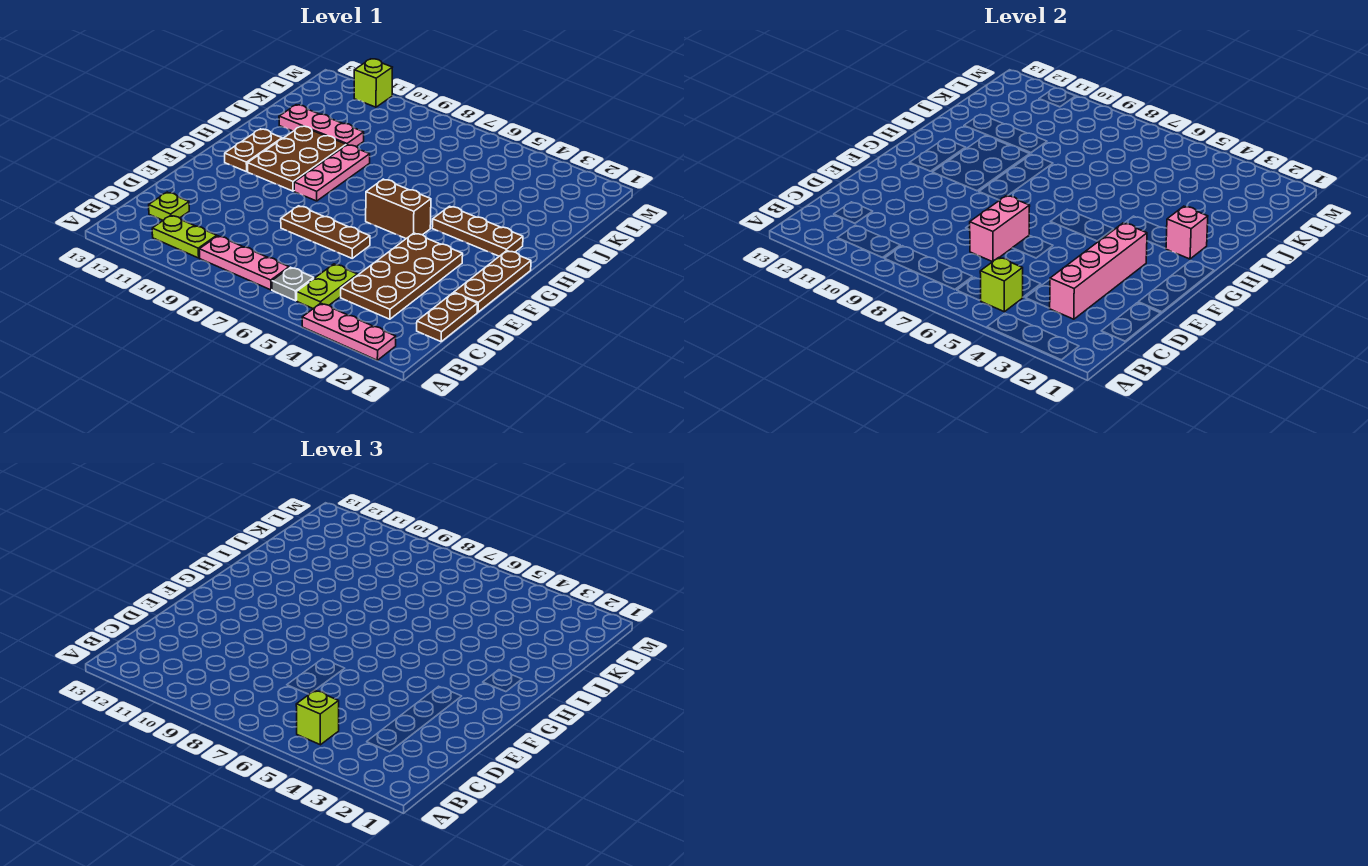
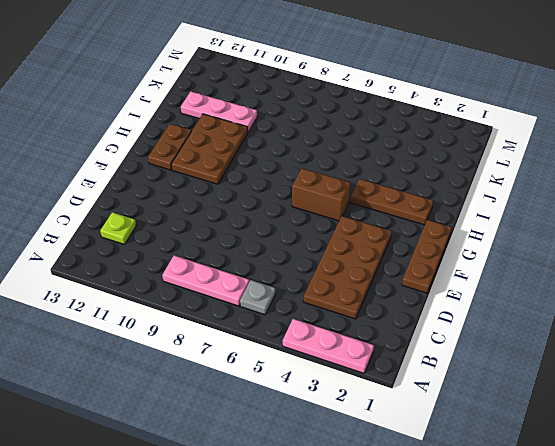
none -> lime 1x2 plate [297,264,358,309]
none -> lime 1x2 plate [152,216,217,258]
none -> brown 1x2 plate [417,293,478,342]

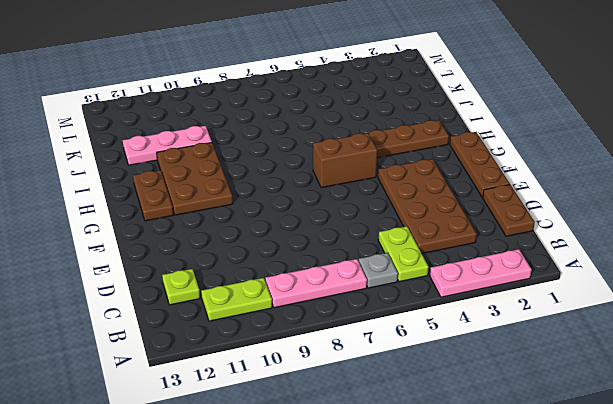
none -> brown 1x3 plate [281,206,370,258]
none -> pink 1x3 plate [294,145,370,201]
none -> lime 1x1 brick [354,59,392,107]

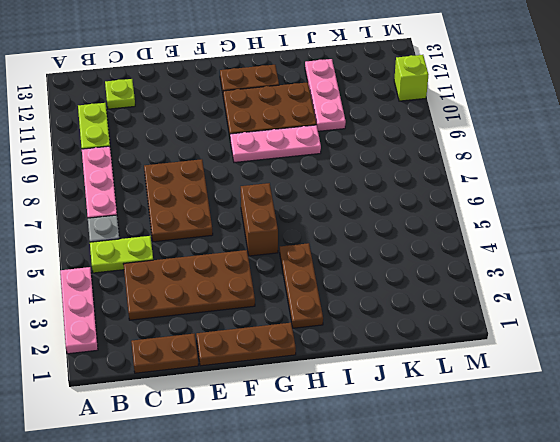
brown 2x3 plate [144,159,213,242] -> brown 1x3 plate [281,206,370,258]
none -> lime 1x1 brick [980,257,1023,312]
none -> pink 1x4 brick [1050,223,1147,319]
none -> pink 1x2 brick [970,196,1030,262]

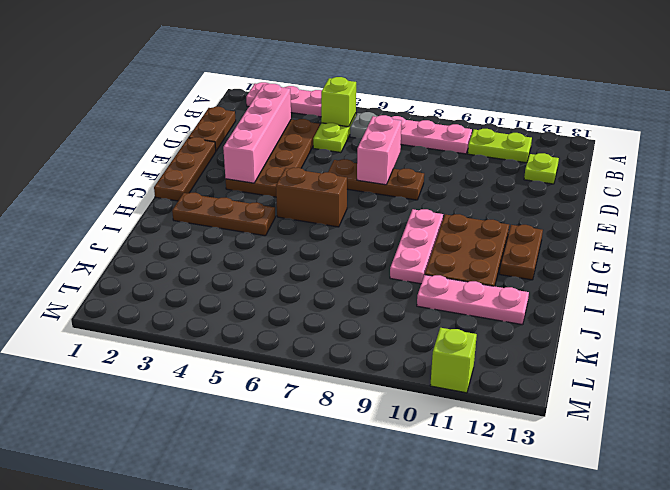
none -> pink 1x1 brick [1166,206,1208,259]
none -> lime 1x1 brick [296,690,339,745]

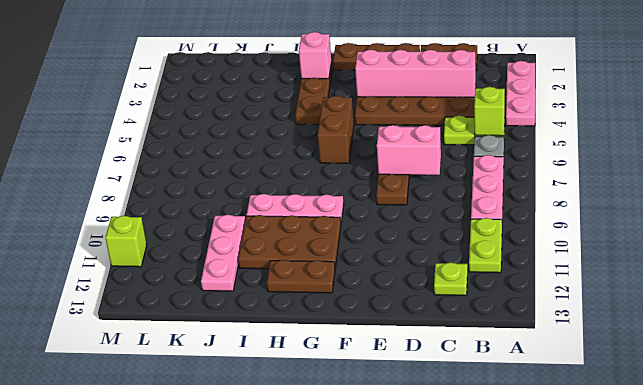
none -> lime 1x1 brick [296,690,339,745]

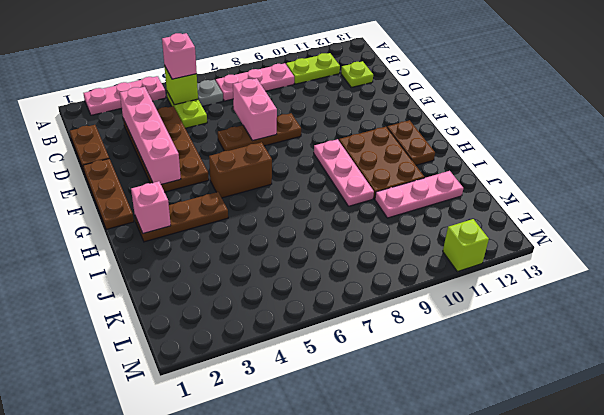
pink 1x1 brick [162,33,197,79] -> lime 1x1 brick [296,690,339,745]

